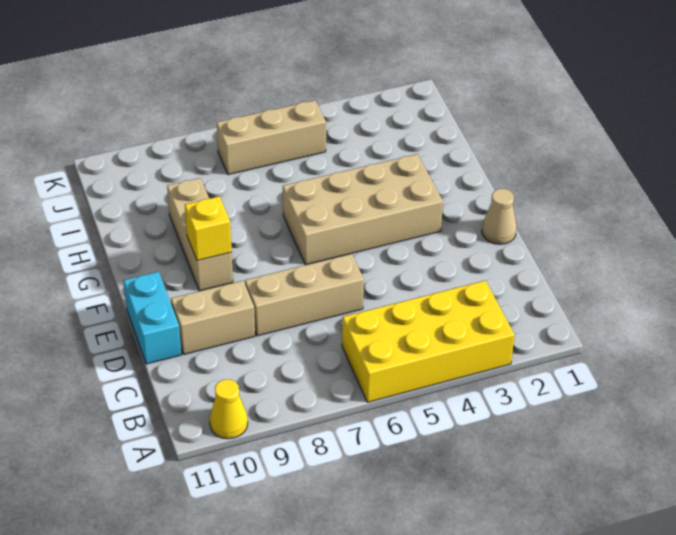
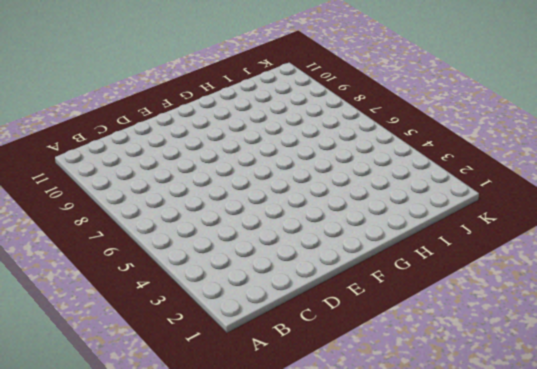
none -> yellow 2x4 brick [342,281,515,402]
none -> yellow 1x1 cone [210,379,248,439]

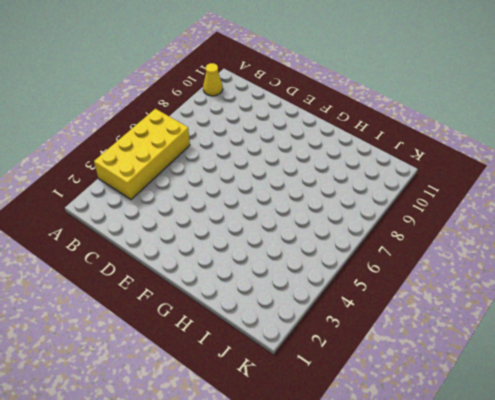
none -> tan 1x3 brick [245,254,364,336]
none -> tan 1x2 brick [171,281,255,355]

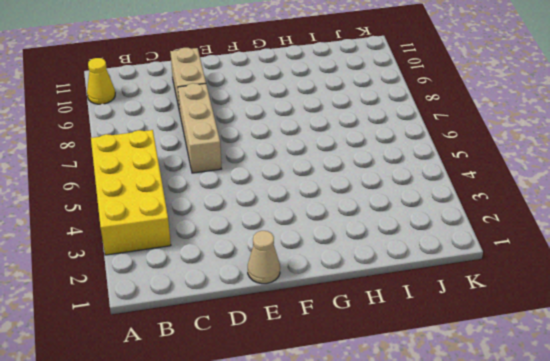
none -> cyan 1x2 brick [124,272,181,364]
none -> tan 2x4 brick [283,154,443,265]

